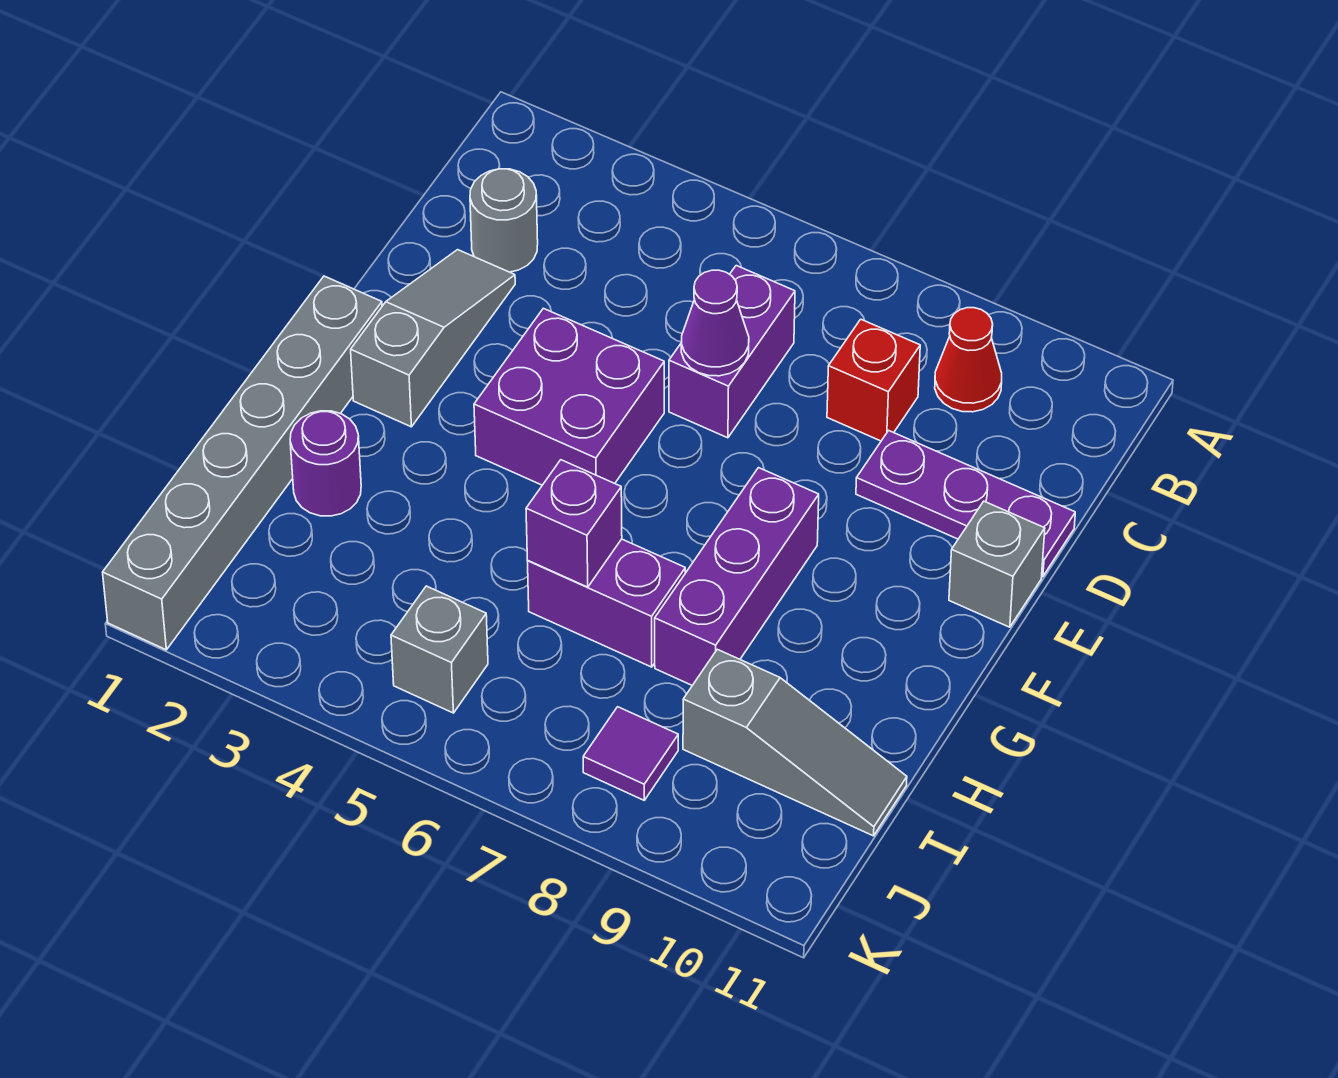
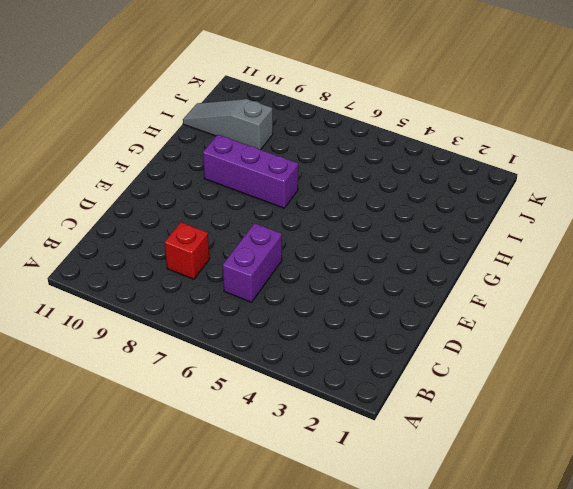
purple 1x3 brick [203,135,298,208] -> purple 1x3 brick turned to [655,468,819,685]
none -> red 1x1 cone [935,308,1002,412]
none -> grey 1x1 round brick [470,169,538,272]
none -> grey 1x3 slope [351,250,515,427]

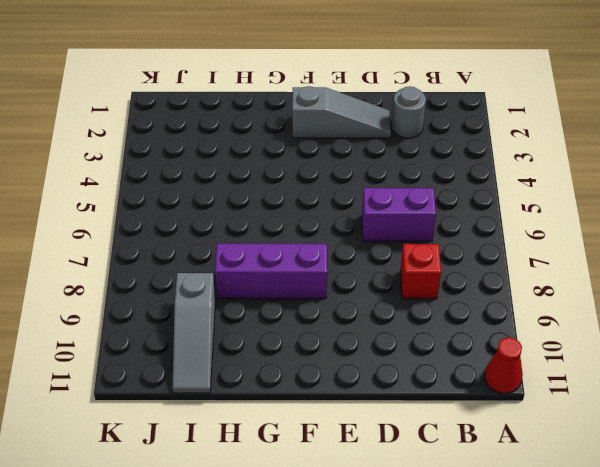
red 1x1 cone [485,337,523,394] -> red 1x1 cone moved to [935,308,1002,412]
none -> purple 1x3 plate [856,431,1075,576]
none -> purple 2x2 brick [474,308,664,485]
none -> grey 1x1 brick [949,501,1045,627]

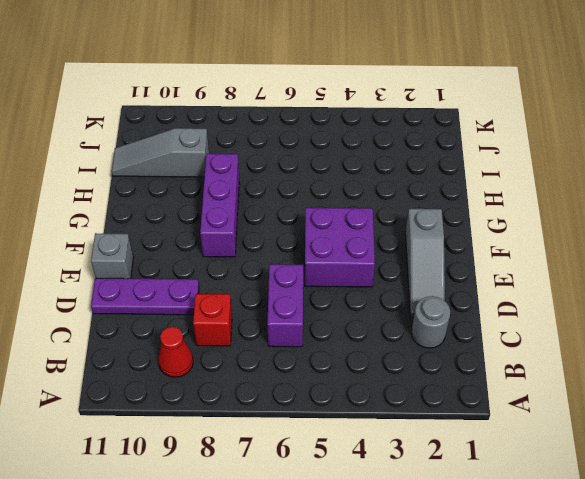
none -> grey 1x6 brick [103,276,382,650]
none -> purple 1x1 round brick [290,411,361,516]
none -> purple 1x2 brick [528,539,685,667]

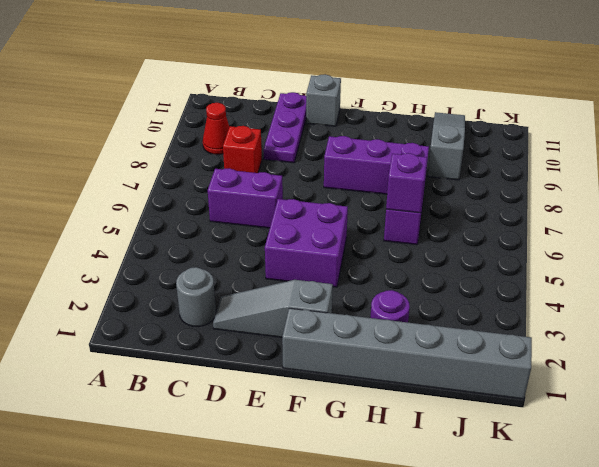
none -> grey 1x1 brick [391,586,488,713]
none -> purple 1x1 tile [583,707,678,800]
none -> purple 1x1 cone [681,270,749,376]

